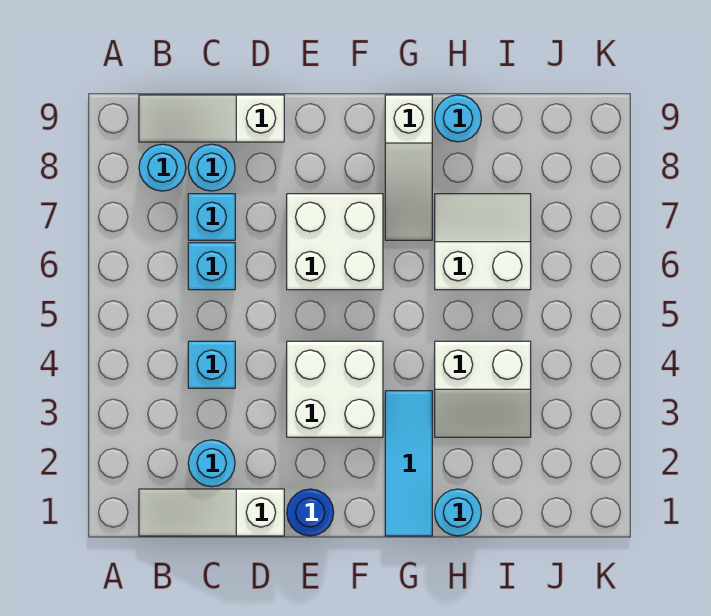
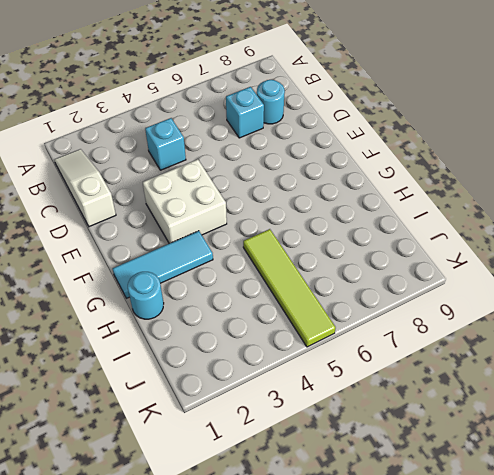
lime 1x4 tile [243,229,336,347] -> none
none -> cyan 1x1 round brick [139,144,186,191]
none -> white 1x3 slope [139,95,284,142]
none -> cyan 1x1 round brick [188,440,235,487]

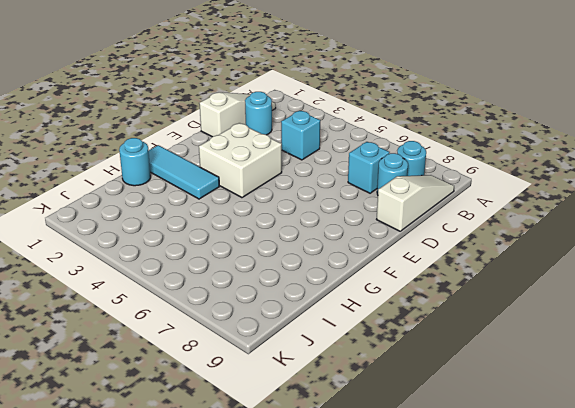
none -> cyan 1x1 brick [188,243,235,290]
none -> blue 1x1 round brick [287,489,334,536]
none -> white 2x2 brick [287,194,383,290]

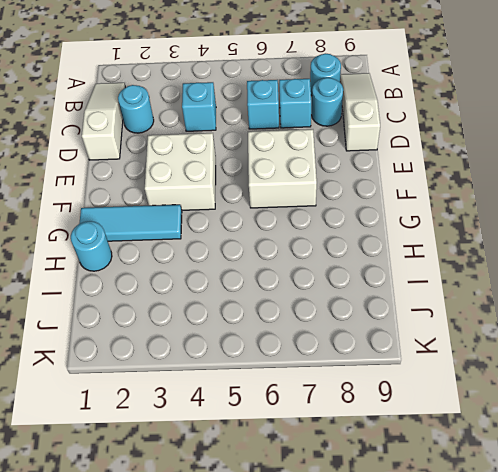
none -> blue 1x1 round brick [287,489,334,536]
none -> white 1x3 slope [385,95,432,240]
none -> white 2x2 slope [435,341,531,437]

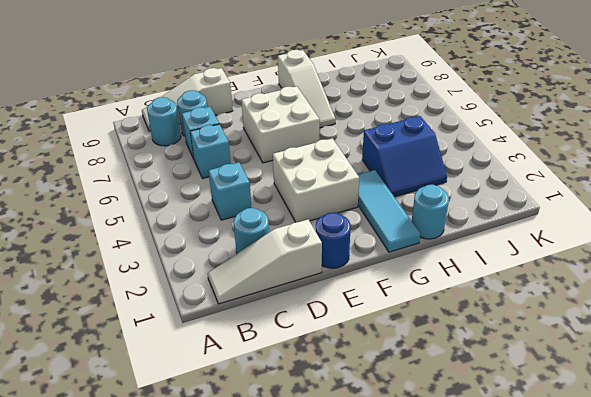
blue 2x2 slope [362,116,447,197] -> white 2x2 slope [435,341,531,437]
none -> white 2x2 slope [435,194,531,290]
none -> cyan 1x1 round brick [435,95,481,142]

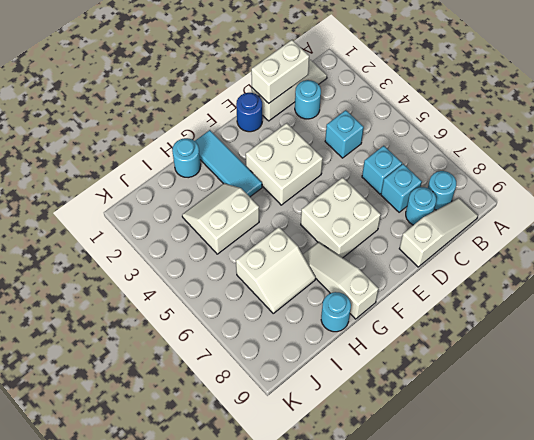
white 1x2 brick [251,40,309,103] -> none

